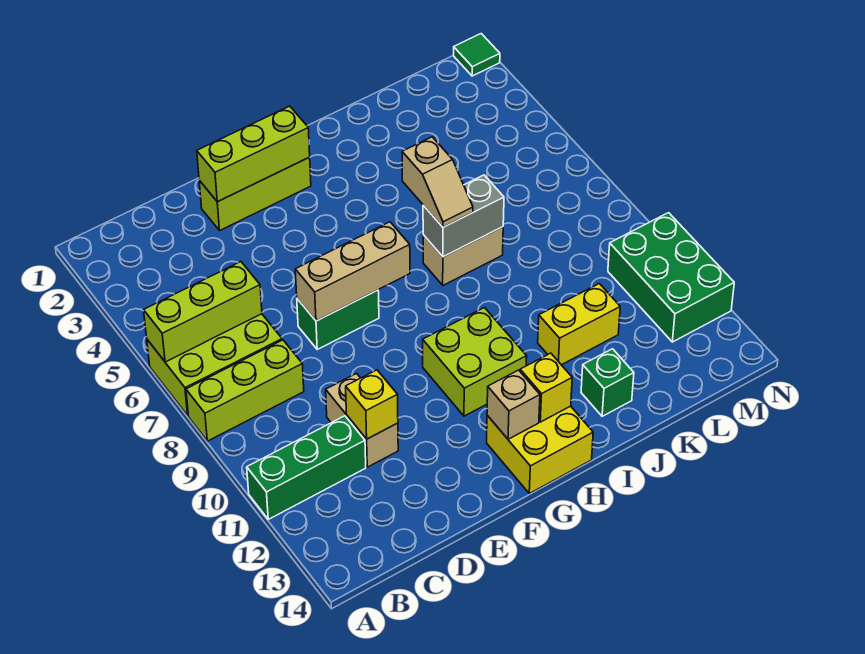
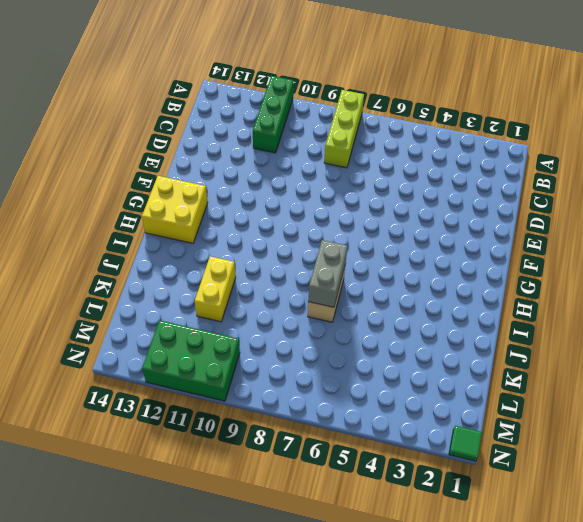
none -> lime 2x3 brick [147,314,282,415]
none -> tan 1x2 brick [326,373,398,467]
none -> lime 1x3 brick [199,157,311,230]

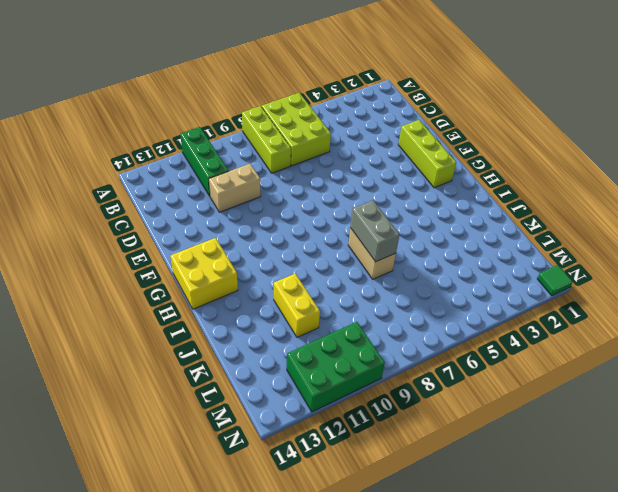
none -> green 1x2 brick [297,290,379,349]
none -> lime 2x2 brick [423,308,527,416]
none -> green 1x1 brick [581,349,634,416]

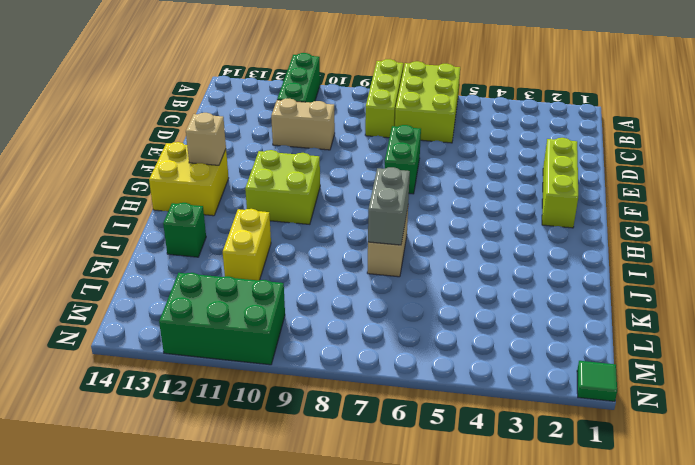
none -> lime 1x3 brick [144,262,262,362]
none -> yellow 1x1 brick [346,370,398,439]
none -> lime 1x3 brick [197,106,310,202]

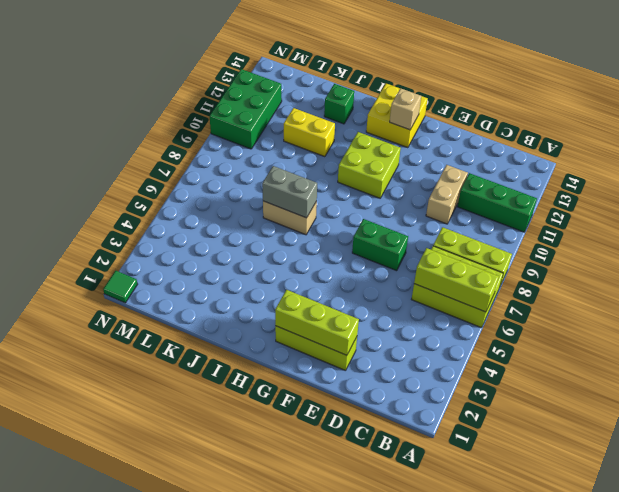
none -> yellow 1x1 brick [346,370,398,439]
none -> tan 1x3 brick [295,222,410,321]
none -> yellow 1x1 brick [520,353,572,422]

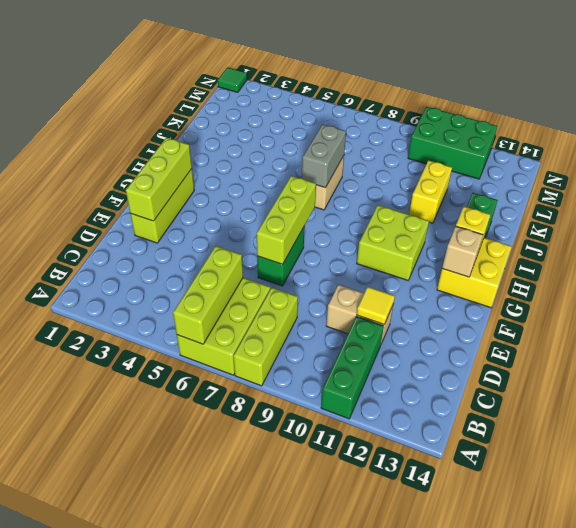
yellow 1x1 tile [357,287,395,324] -> yellow 1x1 brick [346,370,398,439]
lime 1x3 brick [257,176,316,264] -> tan 1x3 brick [295,222,410,321]
none -> tan 1x2 slope [402,137,473,227]

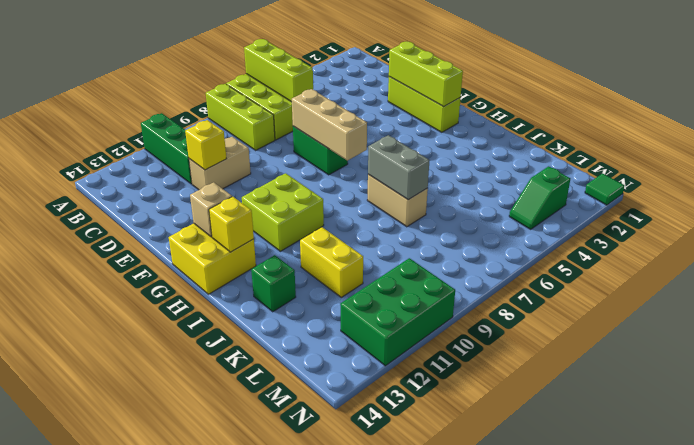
green 1x2 slope [509,166,570,229] -> none
none -> tan 1x2 slope [402,137,473,227]

